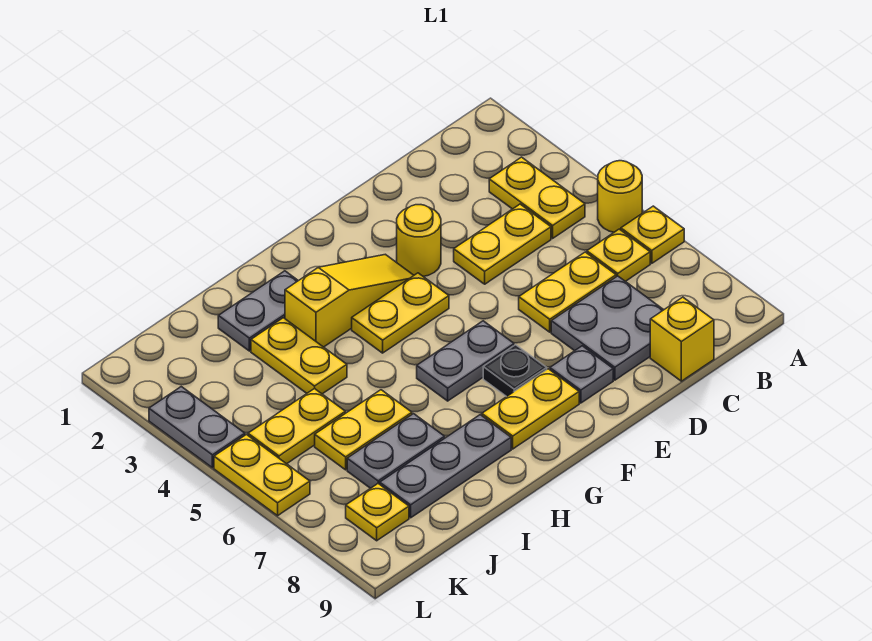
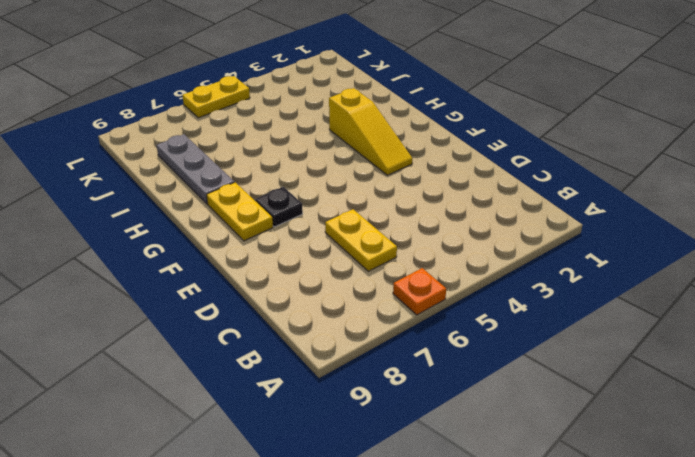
orange 1x1 plate [393,268,446,315] -> yellow 1x1 plate [621,206,684,263]
none -> yellow 1x1 round brick [598,161,642,232]
none -> yellow 1x2 plate [489,157,585,238]
none -> yellow 1x1 plate [587,229,650,281]

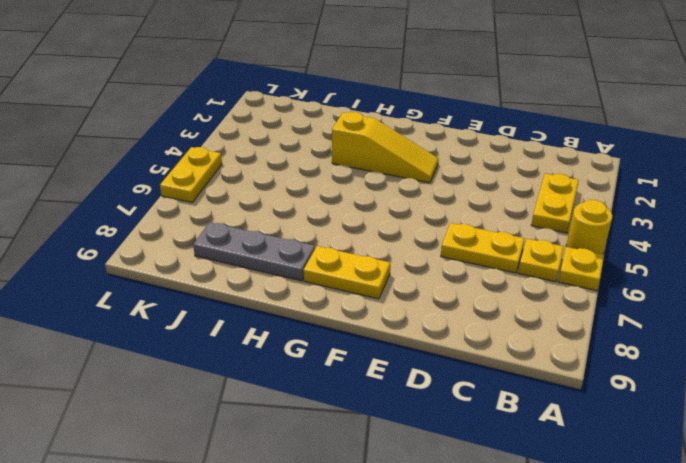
none -> yellow 1x2 plate [454,204,551,284]
none -> grey 2x2 plate [551,276,663,380]
none -> yellow 1x1 brick [650,297,714,381]

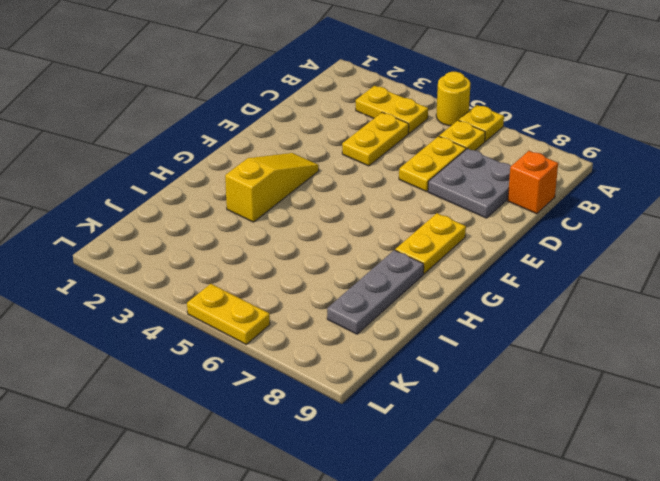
orange 1x1 brick [508,151,558,214] -> yellow 1x1 brick [650,297,714,381]
none -> yellow 1x1 round brick [397,205,441,277]
none -> grey 1x1 plate [550,346,613,403]
none -> yellow 1x2 plate [352,273,449,353]

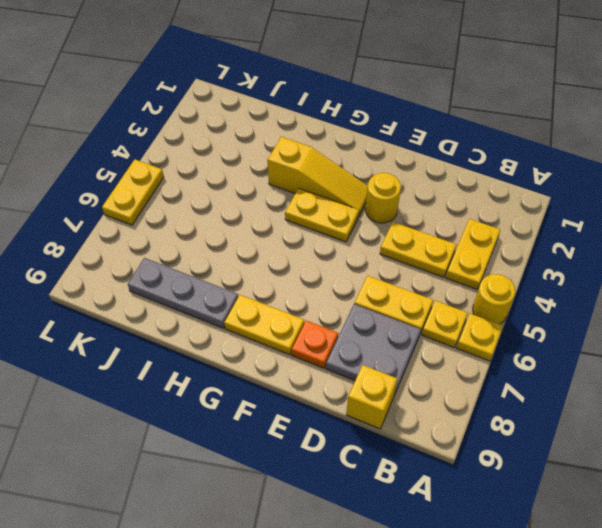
orange 1x1 plate [292,321,338,368] -> grey 1x1 plate [550,346,613,403]
none -> grey 1x2 plate [417,321,514,401]
none -> black 1x1 plate [483,345,547,397]
none -> grey 1x2 plate [218,271,298,351]

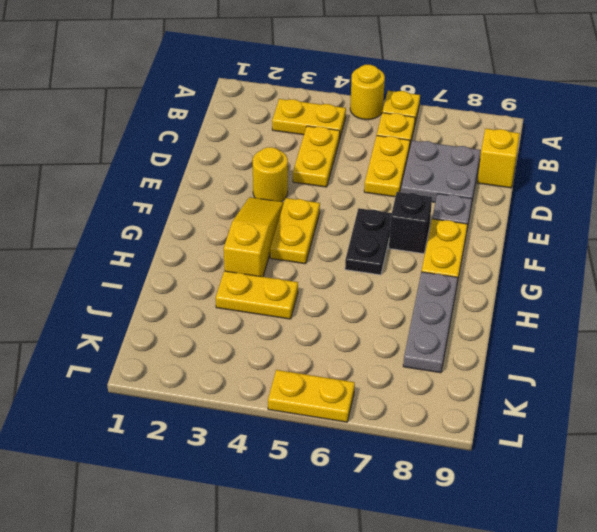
black 1x2 plate [345,208,392,275] -> grey 1x2 plate [417,321,514,401]
black 1x1 brick [389,192,432,254] -> black 1x1 plate [483,345,547,397]
none -> grey 1x2 plate [218,271,298,351]
none -> yellow 1x2 plate [315,390,412,470]
none -> grey 1x2 plate [347,414,445,488]

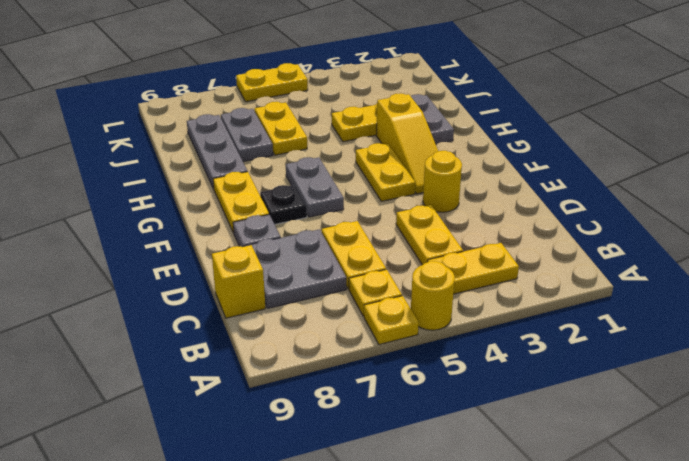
none -> yellow 1x2 plate [248,388,345,464]
none -> yellow 1x1 plate [346,484,409,541]
none -> grey 1x2 plate [149,387,245,468]

